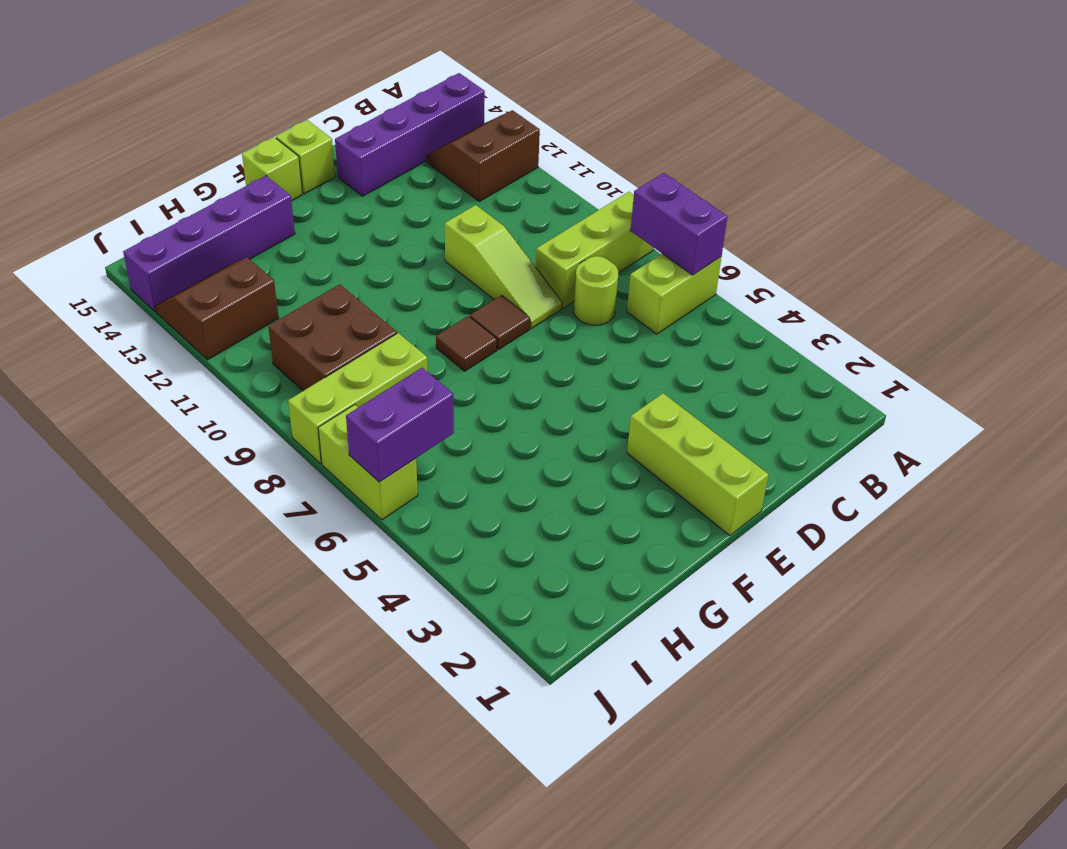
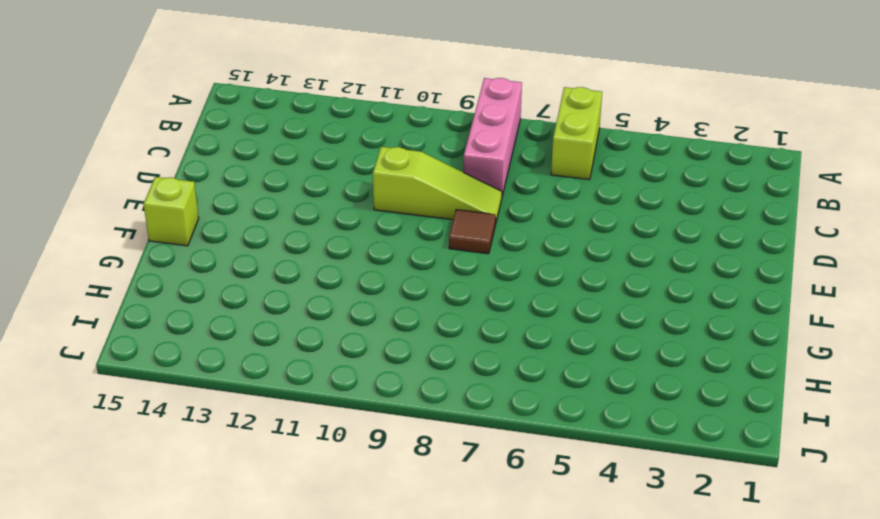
pink 1x3 brick [464,78,522,196] -> lime 1x3 brick [536,192,654,308]
none -> brown 2x2 slope [427,110,540,201]
none -> purple 1x4 brick [335,73,485,196]
none -> lime 1x1 round brick [574,256,618,325]

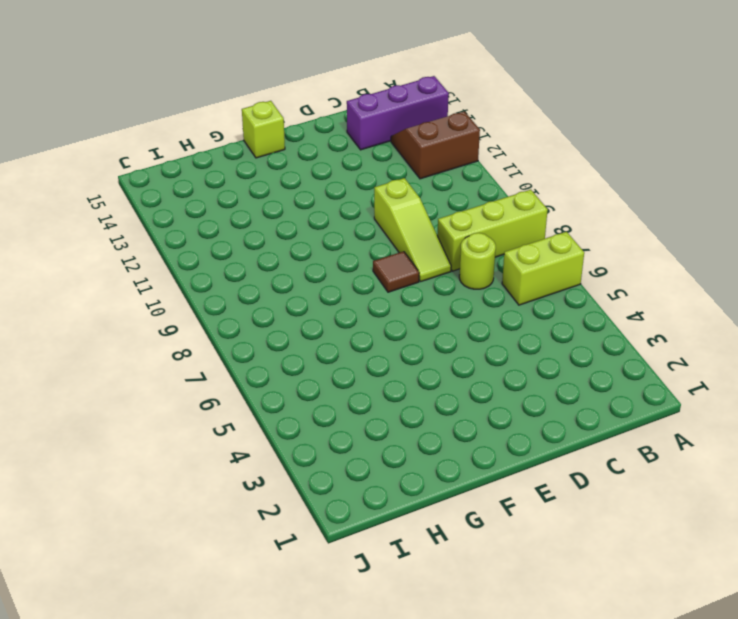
purple 1x3 brick [347,76,449,150] -> purple 1x4 brick [335,73,485,196]
none -> lime 1x3 brick [627,393,769,535]
none -> lime 1x1 brick [276,120,335,194]
none -> brown 1x1 tile [436,316,497,371]

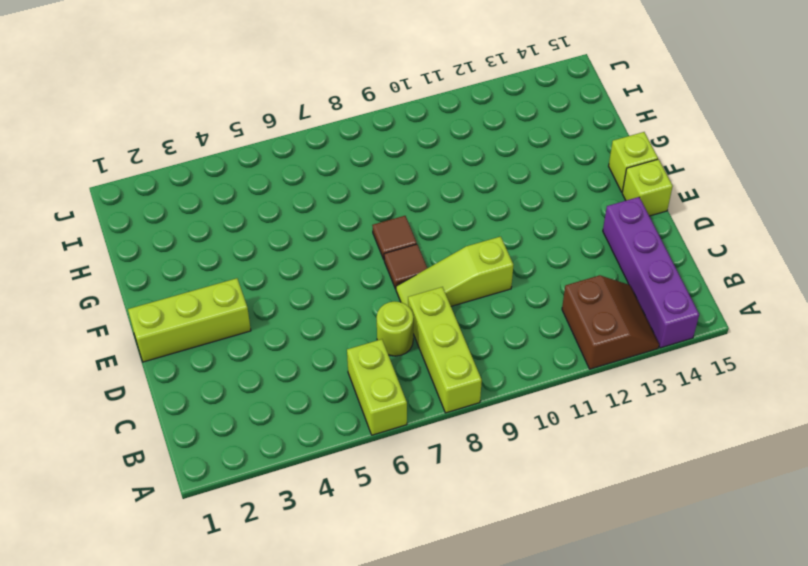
none -> purple 1x4 brick [123,176,295,312]
none -> lime 1x3 brick [288,333,428,463]
none -> brown 2x2 brick [268,284,397,391]

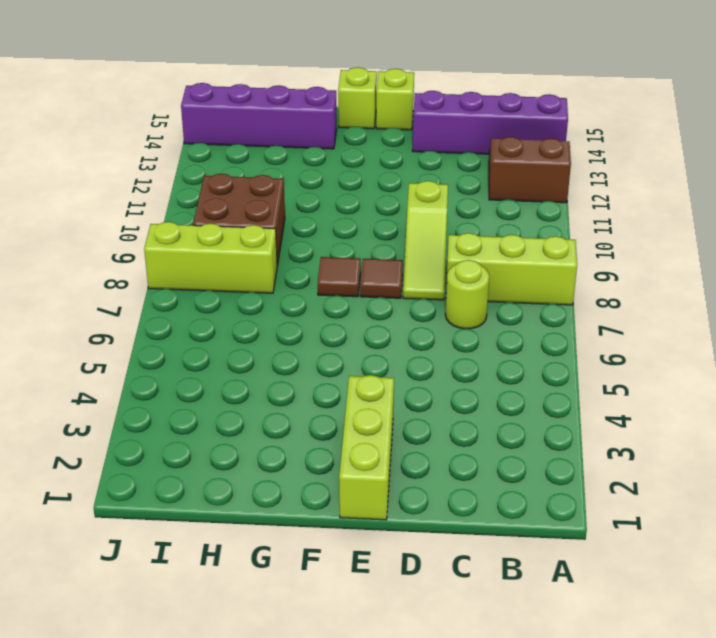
none -> lime 1x2 brick [627,254,721,334]
none -> brown 2x2 slope [155,258,279,360]
none -> lime 1x2 brick [318,405,418,520]

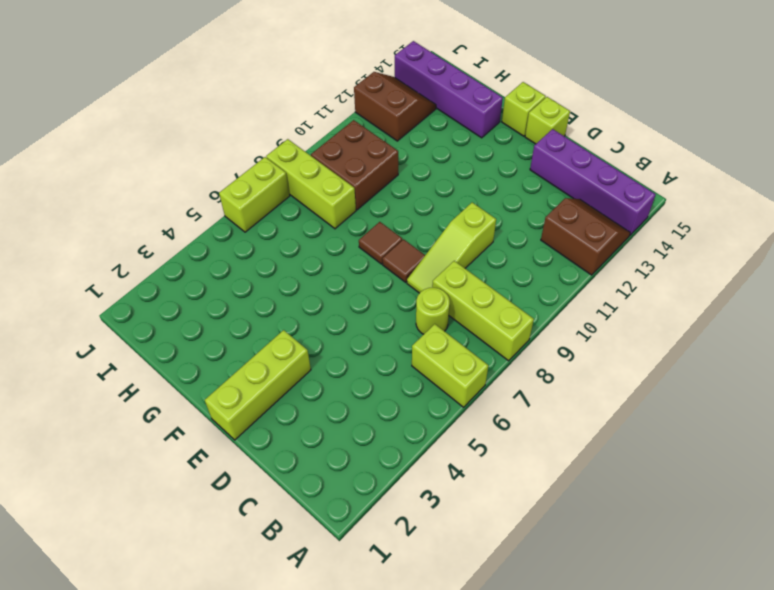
none -> purple 1x2 brick [631,173,727,275]
none -> purple 1x2 brick [346,368,454,482]

